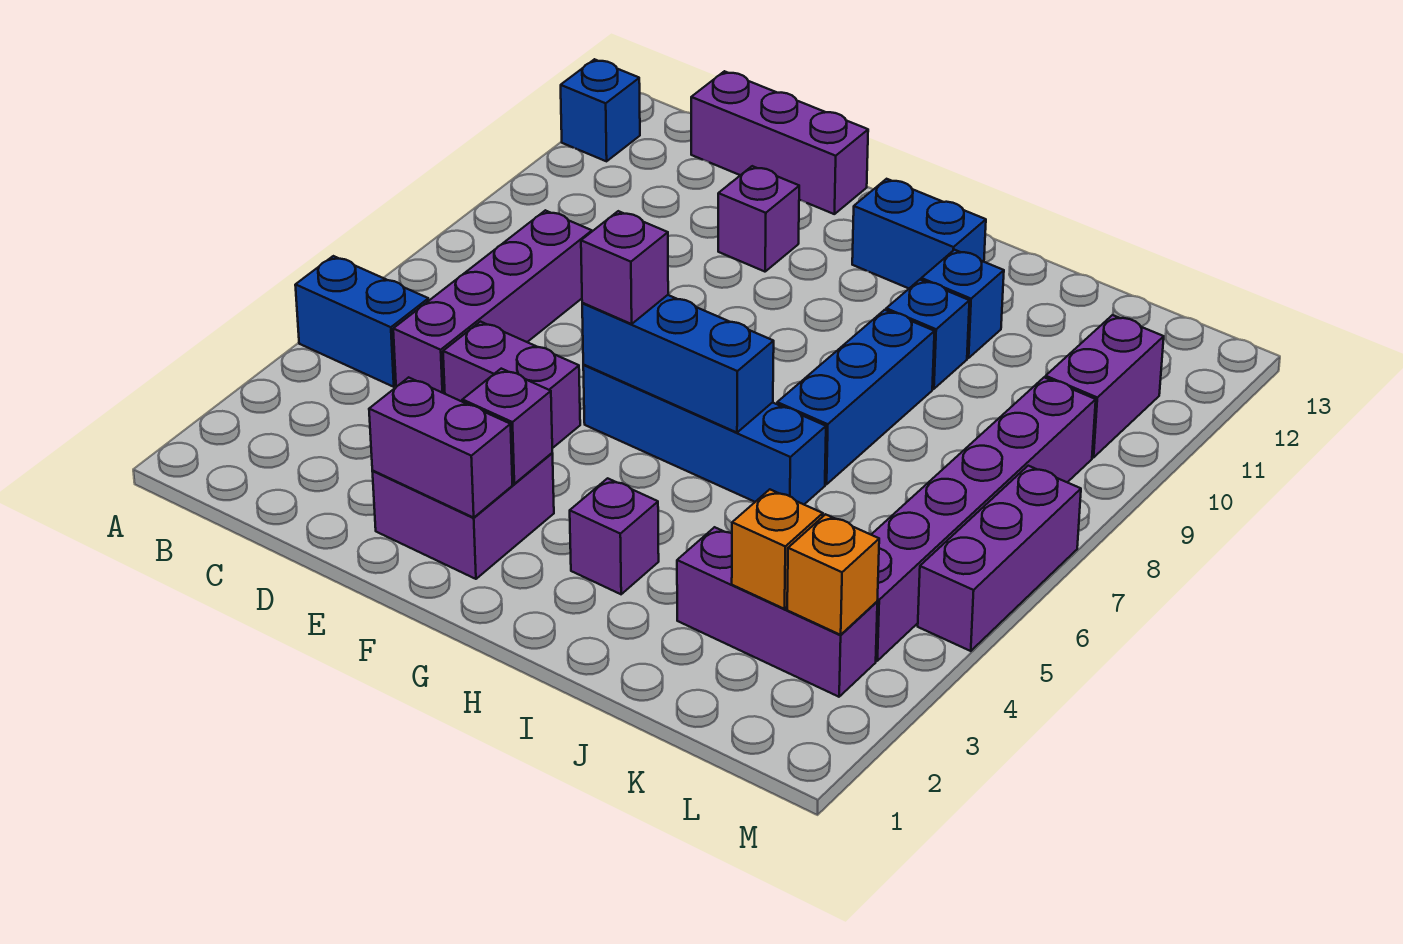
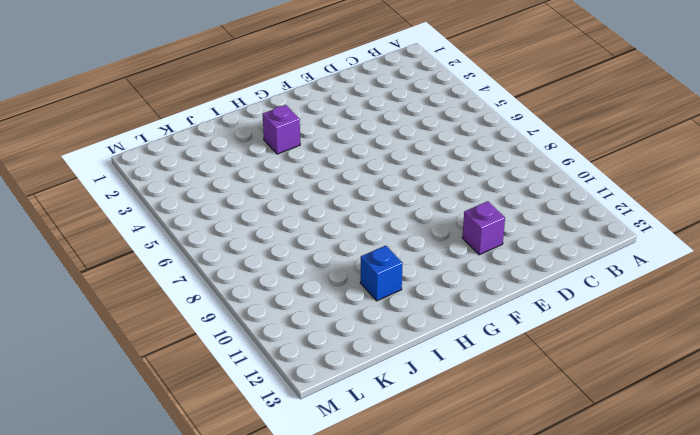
none -> blue 1x2 brick [295,256,429,387]
none -> blue 1x1 brick [561,59,640,161]
none -> purple 1x4 brick [393,210,592,394]

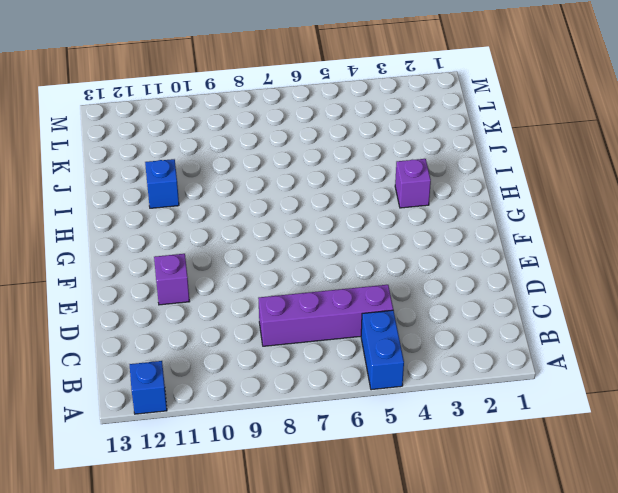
none -> purple 1x3 brick [691,71,868,214]
none -> purple 1x2 brick [443,322,580,448]
none -> purple 2x2 brick [372,453,554,579]

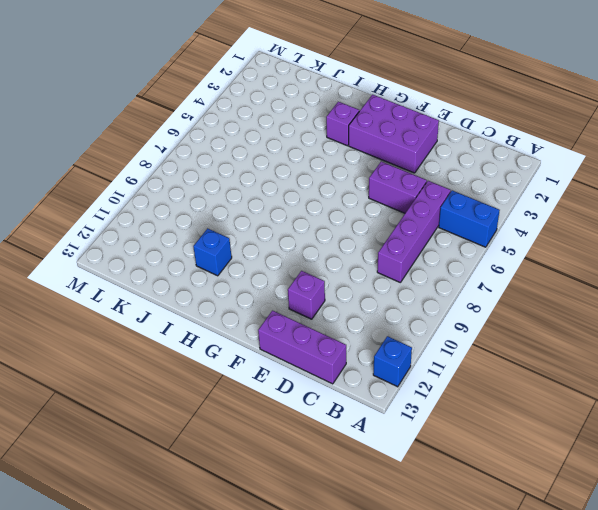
purple 2x3 brick [349,95,439,173] -> purple 2x2 brick [372,453,554,579]
none -> blue 1x4 brick [583,365,826,504]
none -> blue 1x2 brick [852,179,986,288]
none -> blue 1x3 brick [777,310,935,484]

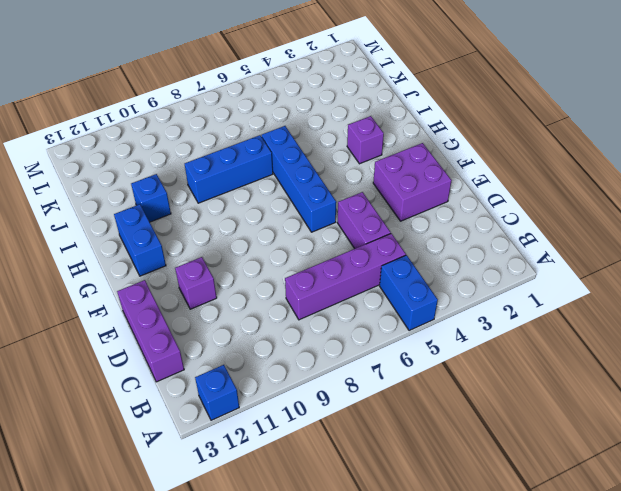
none -> blue 1x1 brick [886,280,969,389]
none -> purple 1x3 brick [677,527,877,697]
none -> purple 1x6 brick [871,377,1096,661]

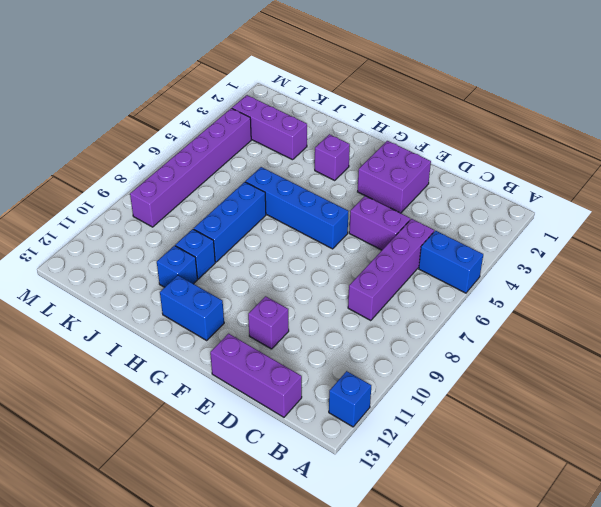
none -> purple 1x2 brick [1046,315,1164,458]
none -> purple 1x3 brick [918,466,1081,651]
none -> purple 1x2 brick [369,377,512,518]

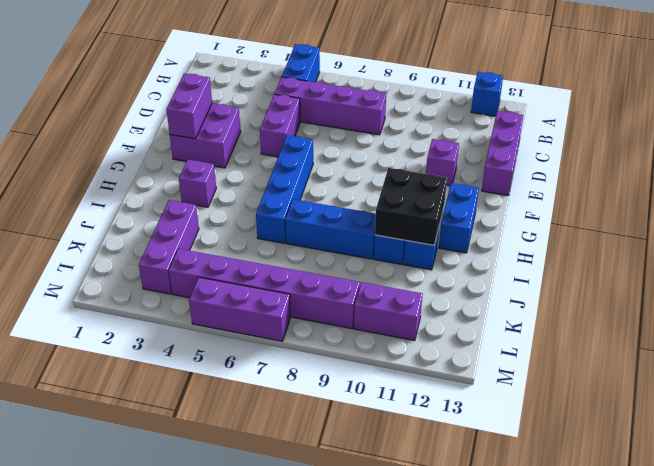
black 2x2 brick [375,168,447,245] -> none
none -> purple 1x1 brick [463,369,552,484]
none -> blue 1x3 brick [582,295,774,432]
none -> orange 1x1 brick [732,489,823,609]

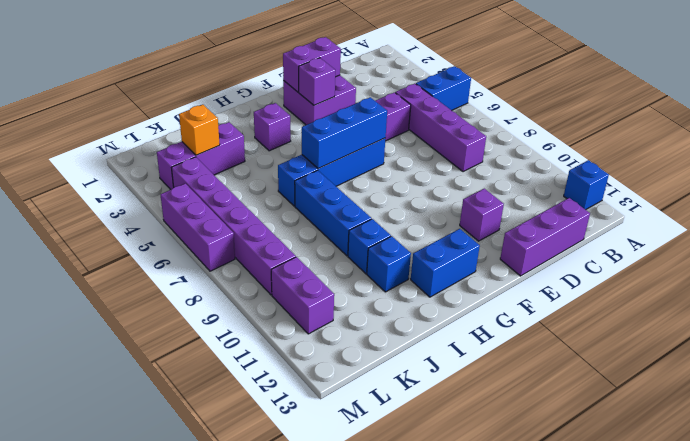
none -> orange 1x1 brick [787,514,879,635]
none -> purple 1x1 brick [581,211,668,324]

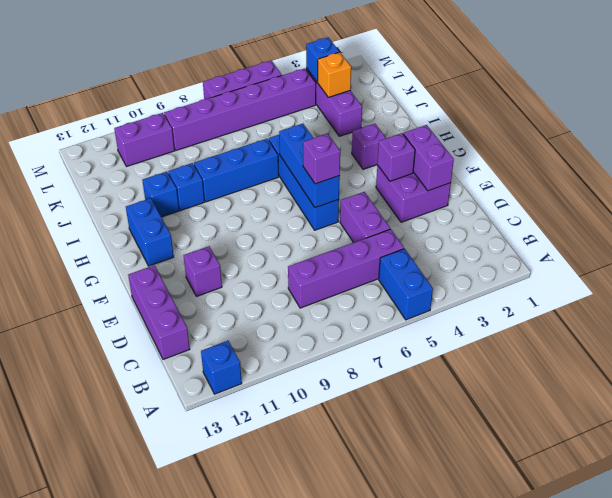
blue 1x1 brick [306,37,339,82] -> orange 1x1 brick [787,514,879,635]

